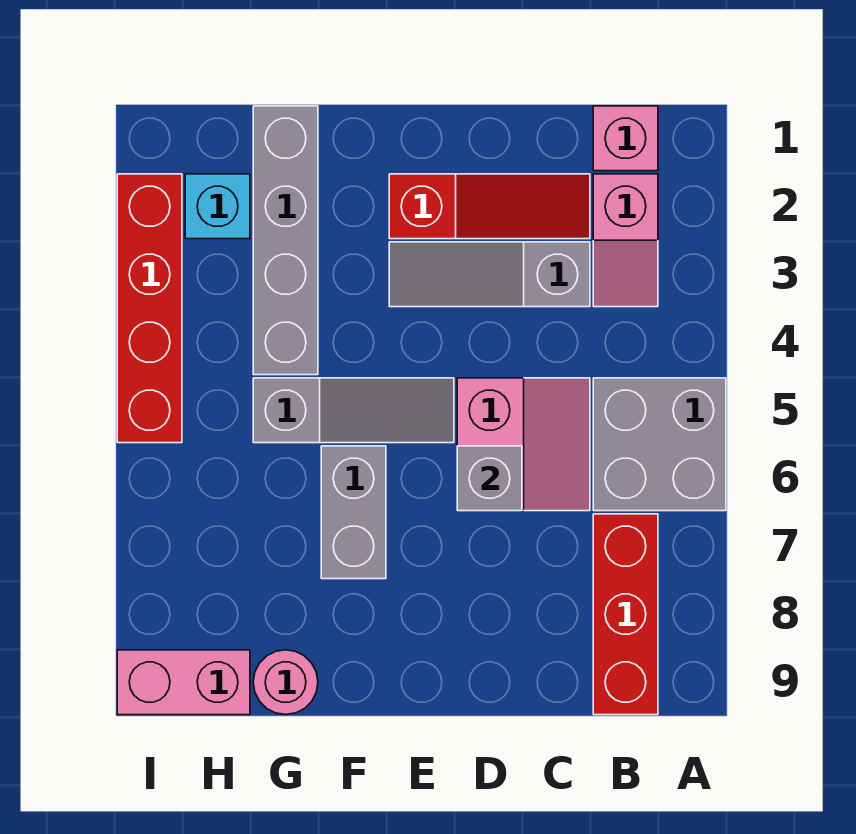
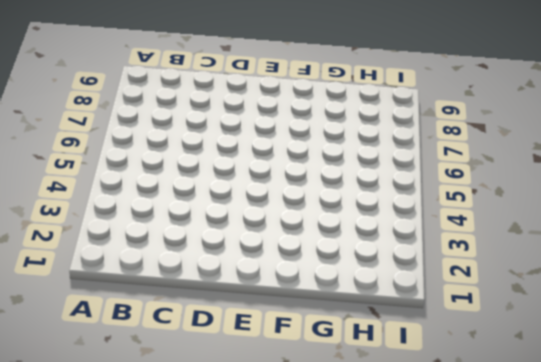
none -> grey 2x2 brick [593,378,726,511]
none -> pink 1x1 brick [593,106,658,171]
none -> pink 1x2 slope [593,174,658,307]

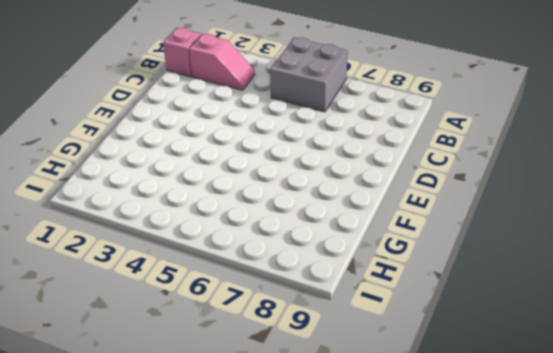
none -> red 1x3 brick [593,514,658,715]
none -> red 1x3 slope [389,174,590,239]
none -> grey 1x3 slope [389,242,590,307]

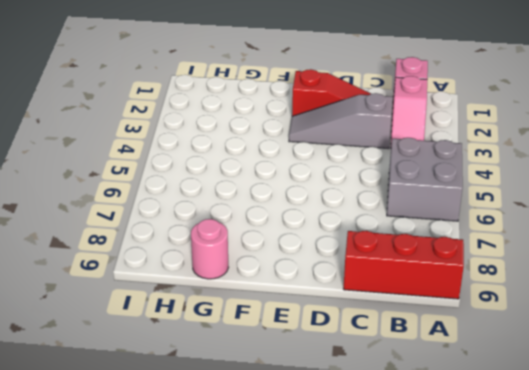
red 1x3 brick [344,231,464,299] -> red 1x3 brick turned to [593,514,658,715]
none -> pink 2x2 slope [457,378,590,511]
none -> grey 1x3 slope [253,378,454,443]
none -> grey 1x2 brick [321,446,386,579]

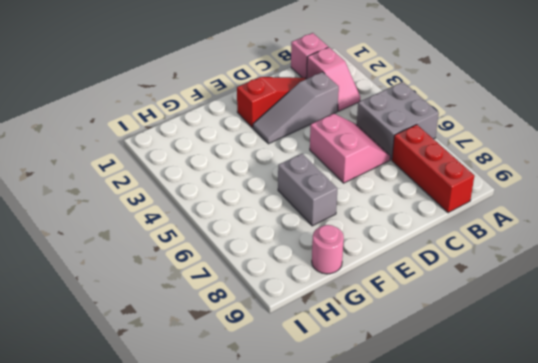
none -> grey 1x3 slope [253,378,454,443]
none -> grey 1x4 brick [253,106,318,375]
none -> cyan 1x1 brick [185,174,250,239]

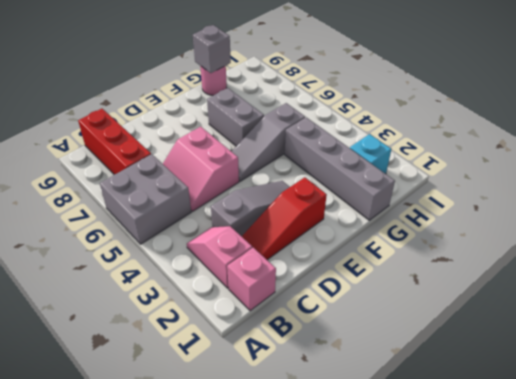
grey 1x1 brick [193,25,231,73] -> grey 1x1 brick moved to [457,446,522,511]
none -> pink 1x2 brick [117,650,250,715]
none -> red 1x4 brick [117,174,182,443]

